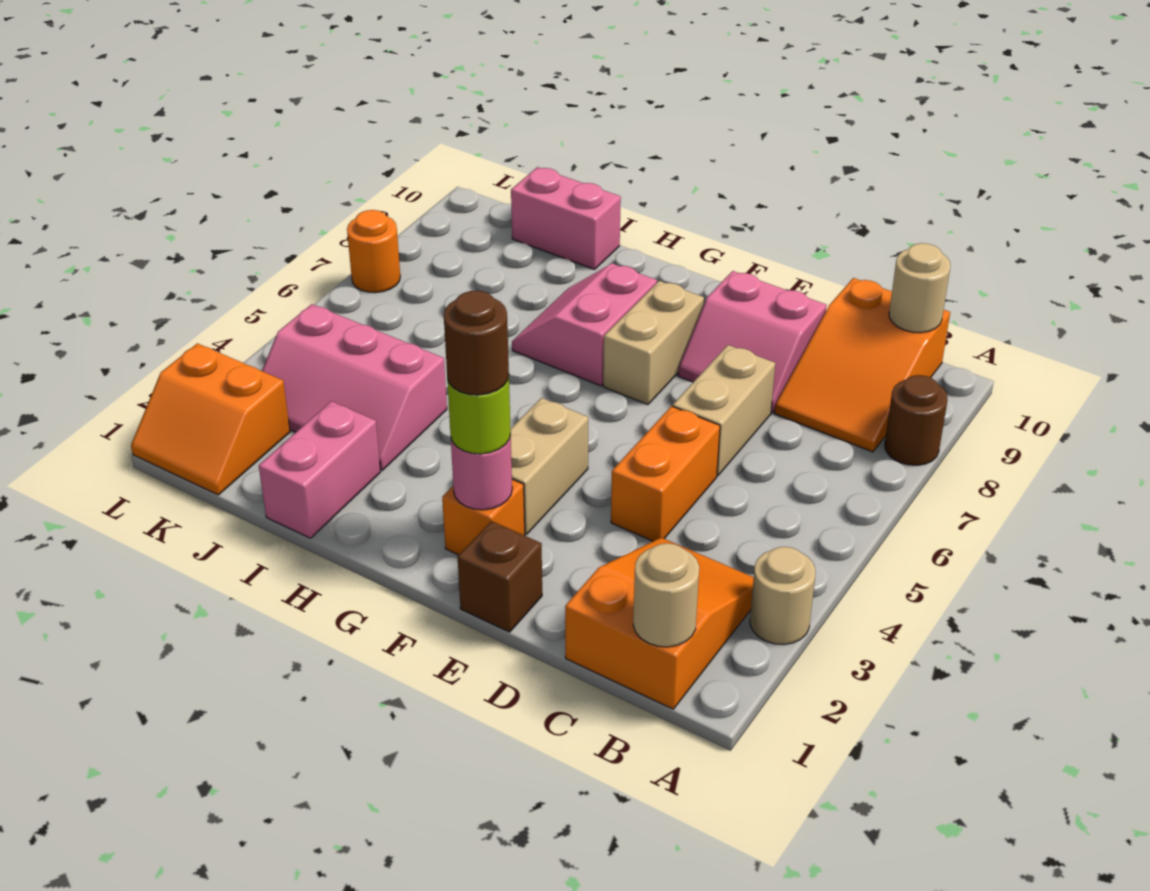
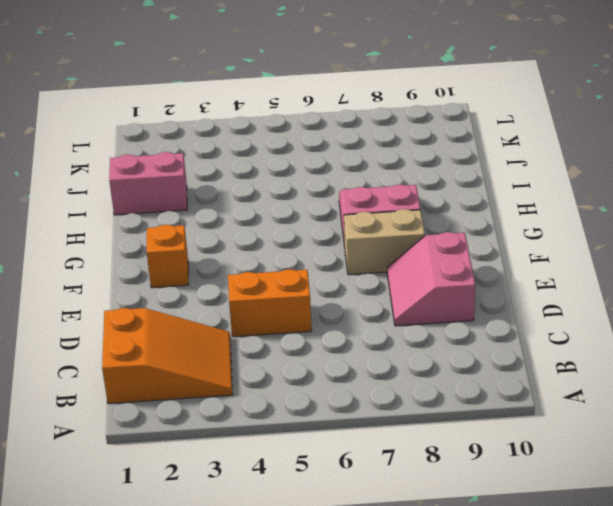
none -> tan 1x1 round brick [750,547,815,645]
none -> brown 1x1 round brick [885,375,948,465]
none -> orange 2x3 slope [774,278,950,452]

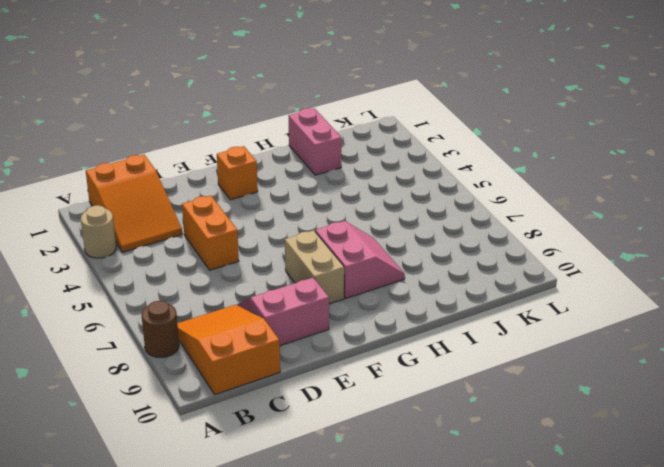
none -> tan 1x2 brick [673,345,775,476]
none -> brown 1x1 brick [458,521,542,632]
none -> tan 1x2 brick [511,398,588,534]

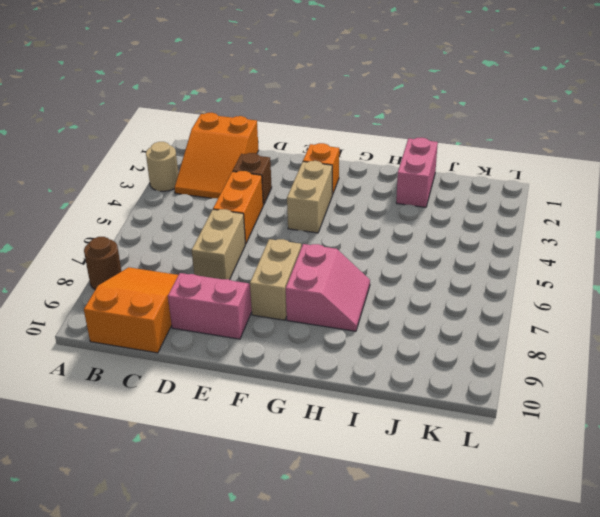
brown 1x1 brick [233,153,272,205] -> brown 1x1 brick moved to [458,521,542,632]
none -> pink 2x3 slope [262,304,447,470]
none -> pink 1x2 brick [511,167,621,269]
none -> orange 2x2 slope [131,343,290,495]

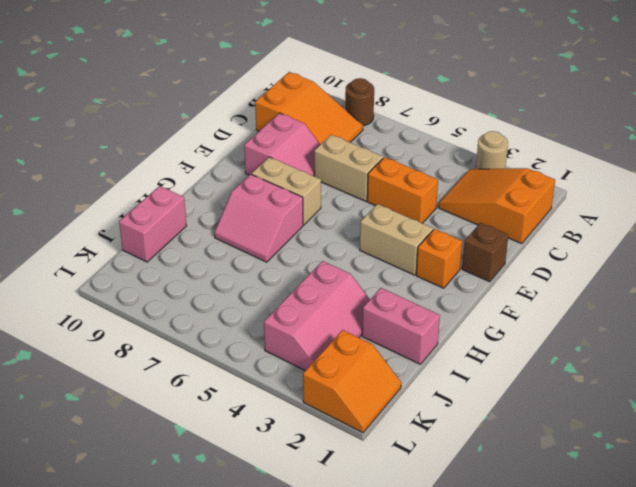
none -> orange 1x1 round brick [347,210,400,293]
none -> tan 1x1 round brick [633,543,699,647]
none -> tan 1x1 round brick [889,243,950,333]

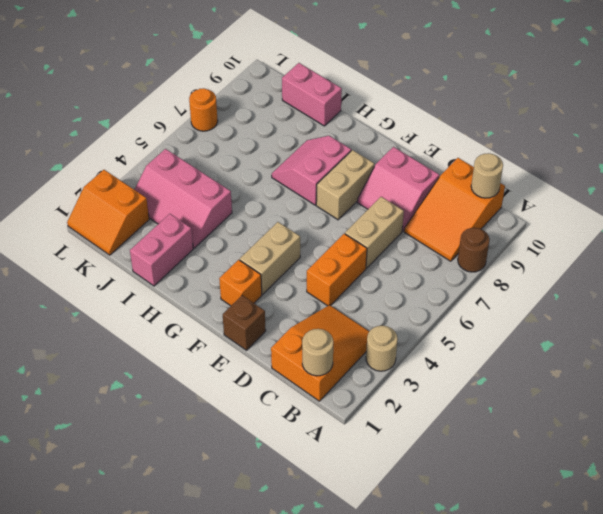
none -> pink 1x1 round brick [451,434,512,510]
none -> lime 1x1 round brick [447,376,511,454]
none -> brown 1x1 round brick [444,291,509,395]

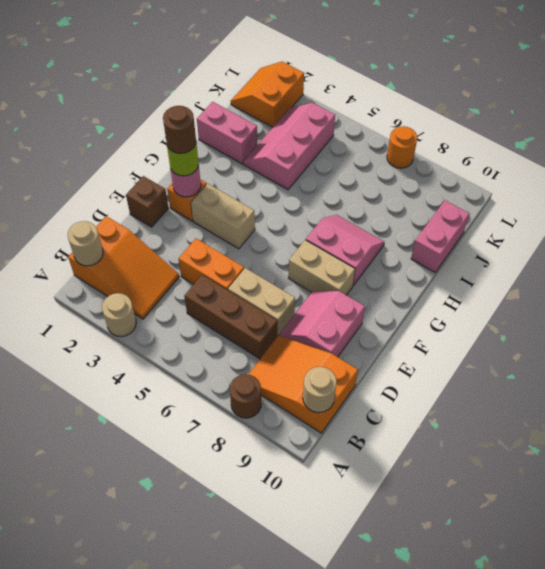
brown 1x3 brick [184,275,277,359] -> none

